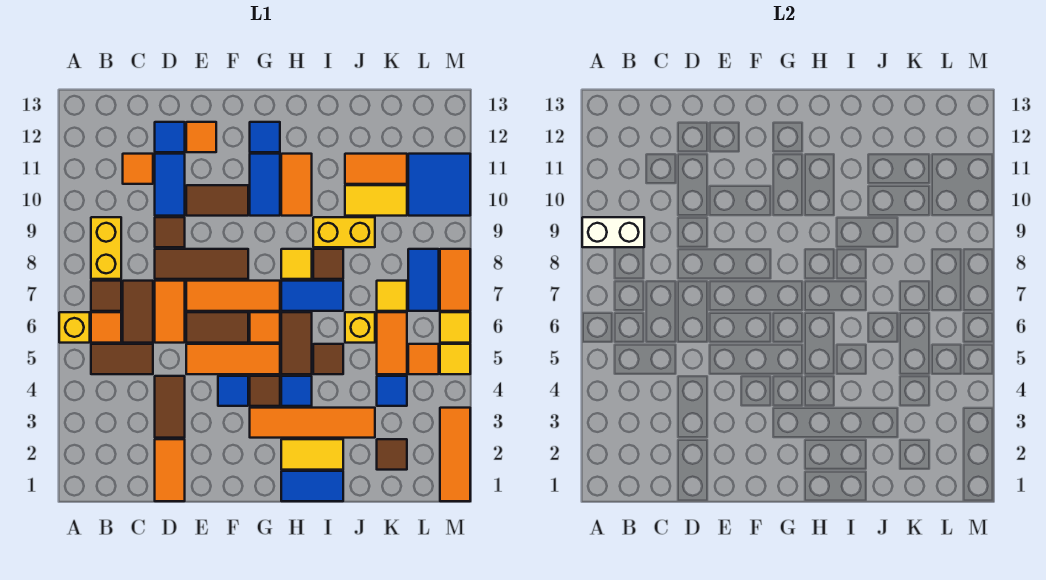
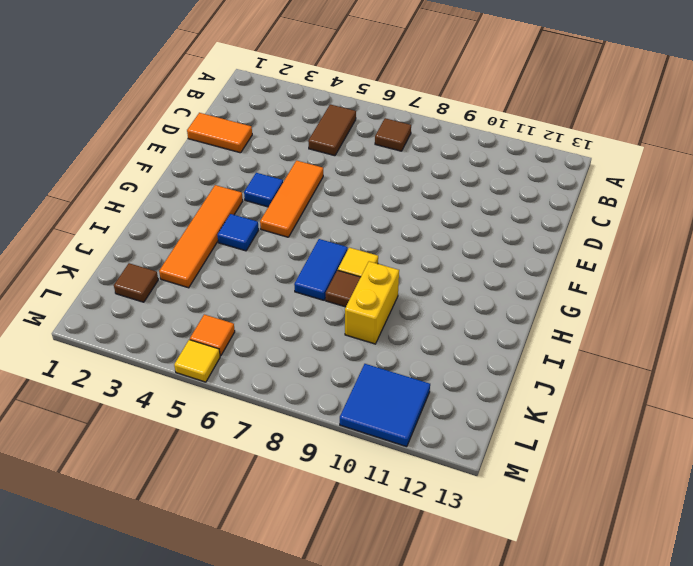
none -> yellow 1x1 brick [59,312,90,343]
none -> orange 1x1 tile [91,312,121,343]
none -> yellow 1x2 brick [91,217,121,279]
none -> brown 1x2 tile [123,281,153,343]

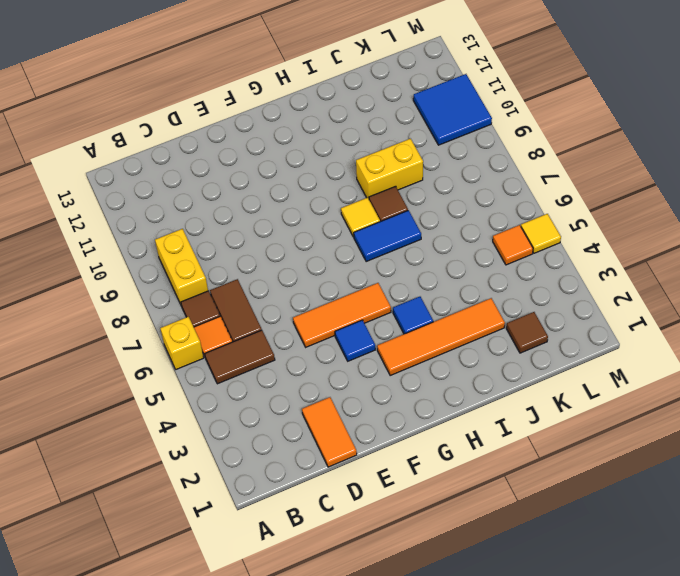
none -> orange 1x1 tile [123,154,153,184]
none -> brown 1x2 tile [155,376,185,438]
none -> orange 1x2 tile [155,281,185,343]
none -> brown 1x3 tile [155,249,248,279]

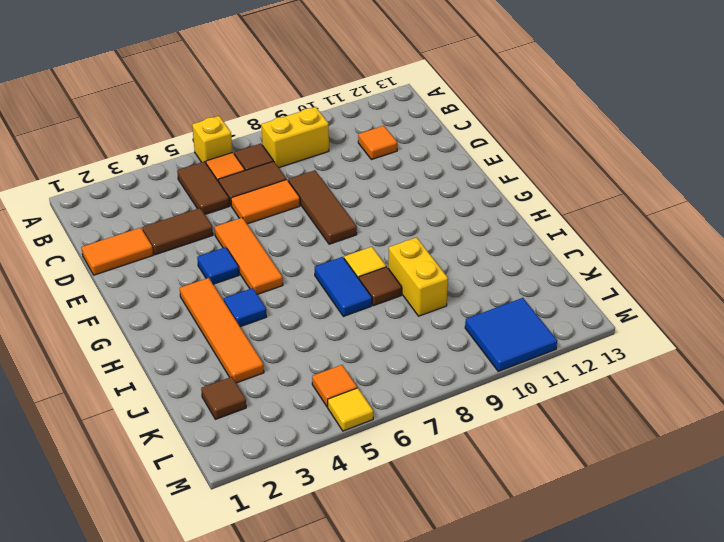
none -> brown 1x1 tile [155,217,185,247]
none -> blue 1x2 tile [155,154,185,216]
none -> blue 1x1 tile [155,122,185,152]
none -> brown 1x2 tile [186,312,248,343]

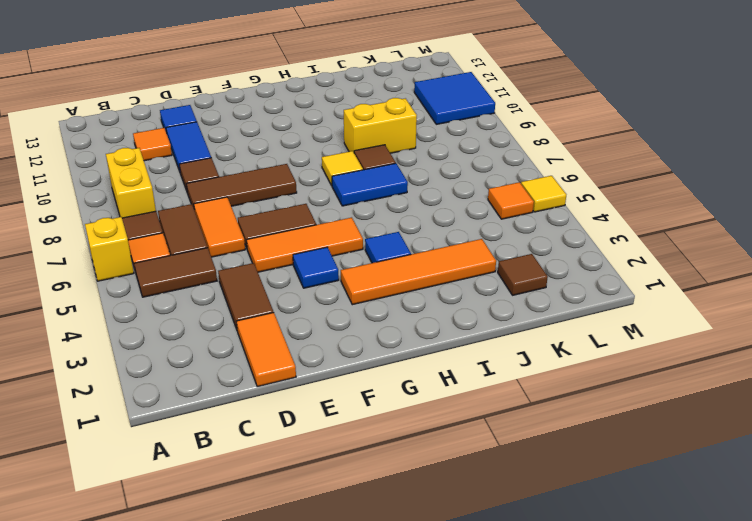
none -> orange 1x3 tile [186,281,280,311]
none -> brown 1x2 tile [186,185,248,216]
none -> orange 1x1 tile [186,122,216,152]
none -> brown 1x1 tile [250,376,280,406]

